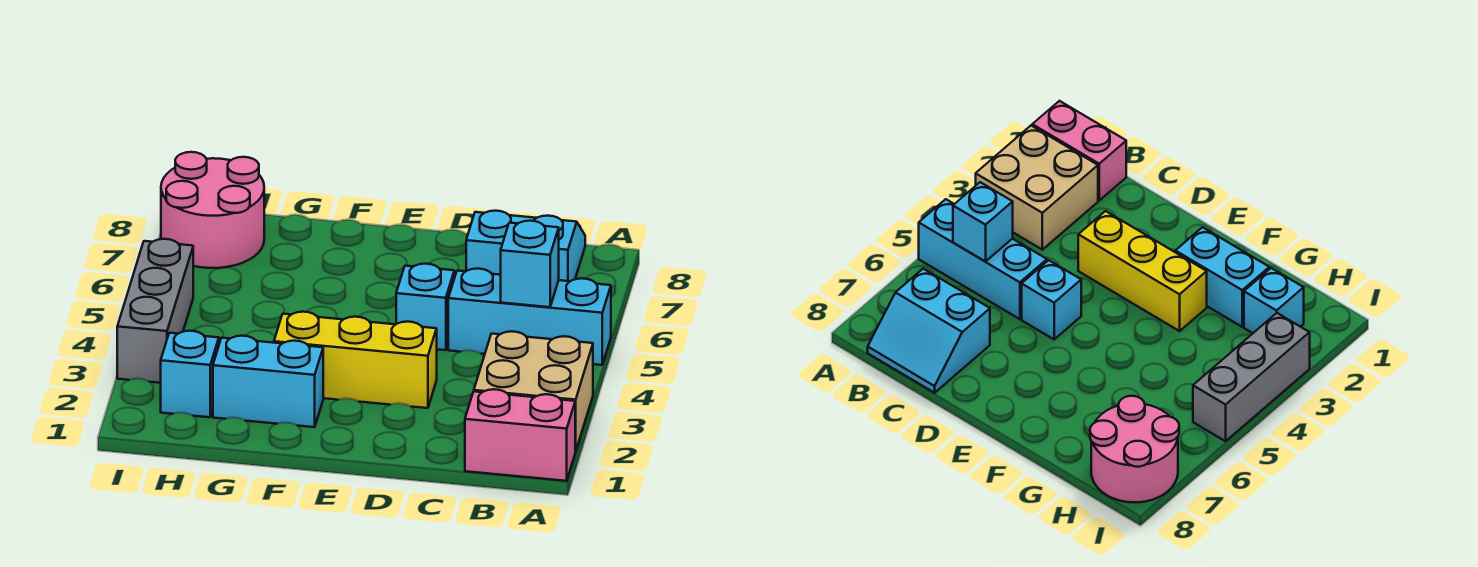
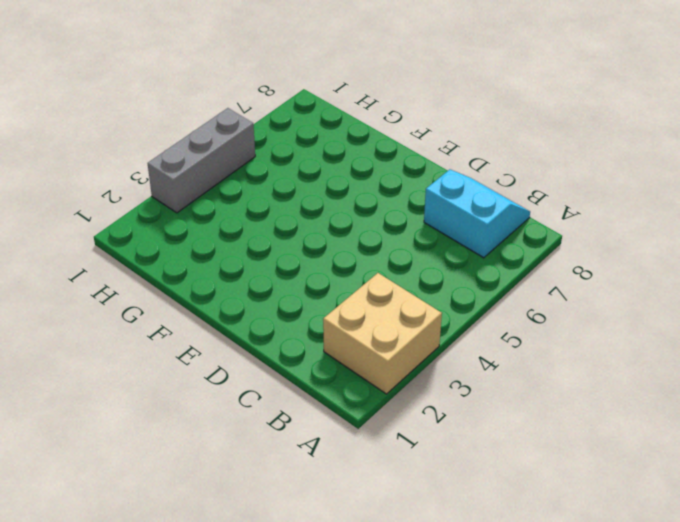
none -> pink 1x2 brick [465,389,575,481]
none -> cyan 1x3 brick [448,269,611,365]

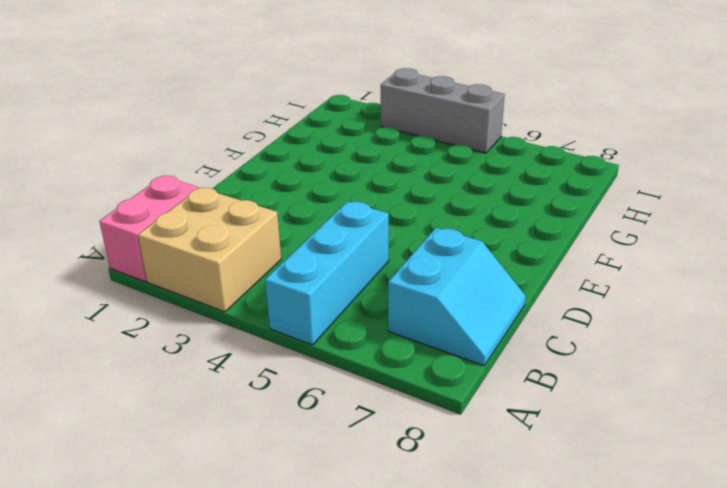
none -> yellow 1x3 brick [274,312,437,408]
none -> cyan 1x1 brick [396,264,454,350]

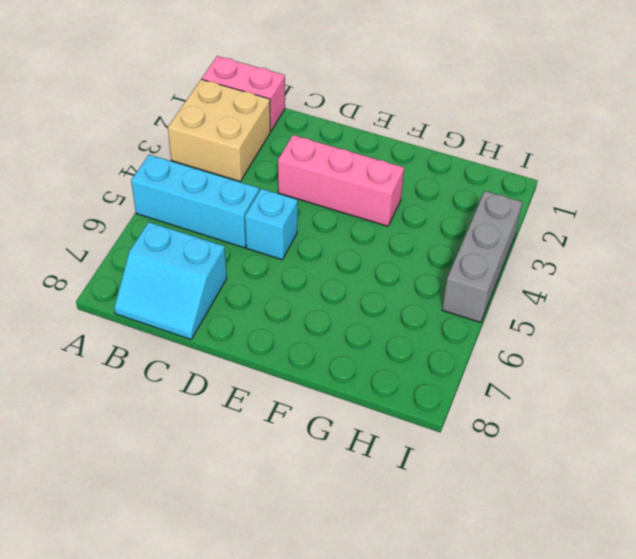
pink 1x3 brick [278,135,404,226] -> yellow 1x3 brick [274,312,437,408]
none -> cyan 1x2 brick [213,336,323,427]
none -> cyan 1x1 brick [161,331,219,417]

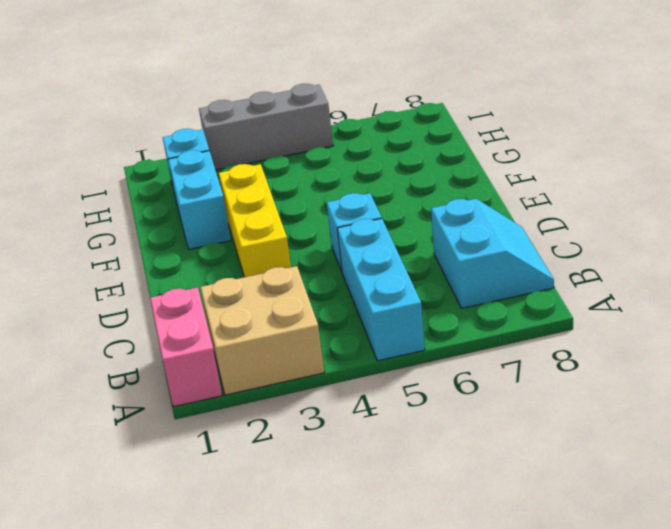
none -> pink 2x2 round brick [161,152,264,268]
none -> cyan 1x1 brick [501,221,559,307]

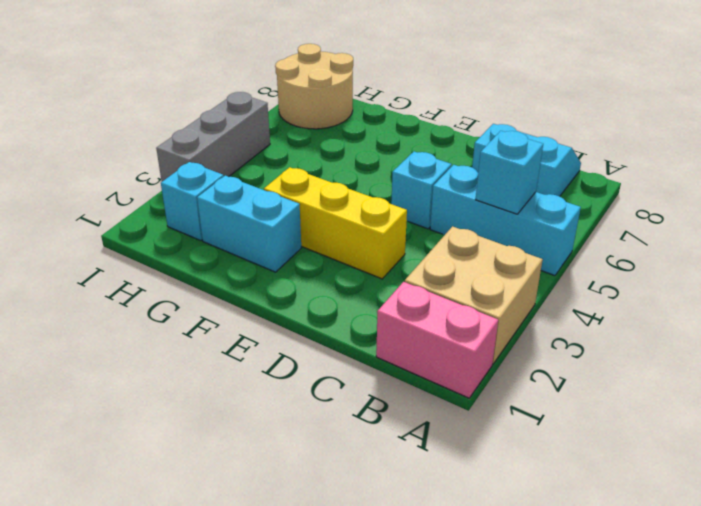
tan 2x2 round brick [275,44,353,129] -> pink 2x2 round brick [161,152,264,268]

